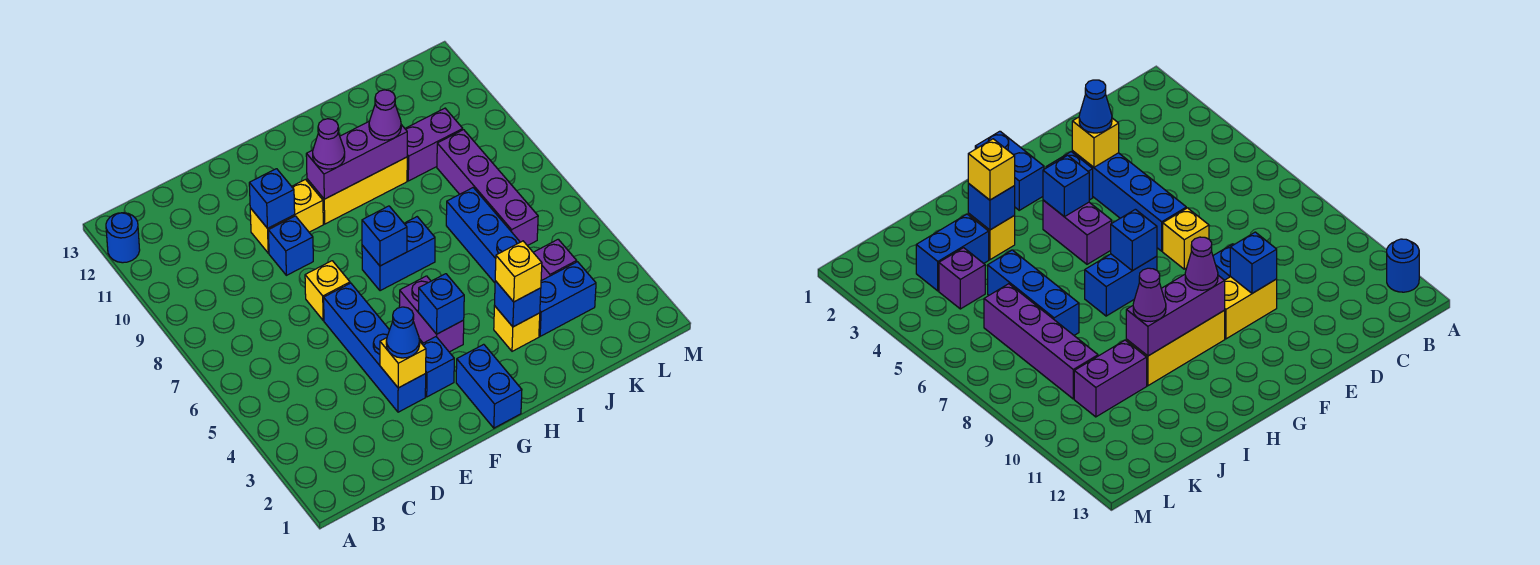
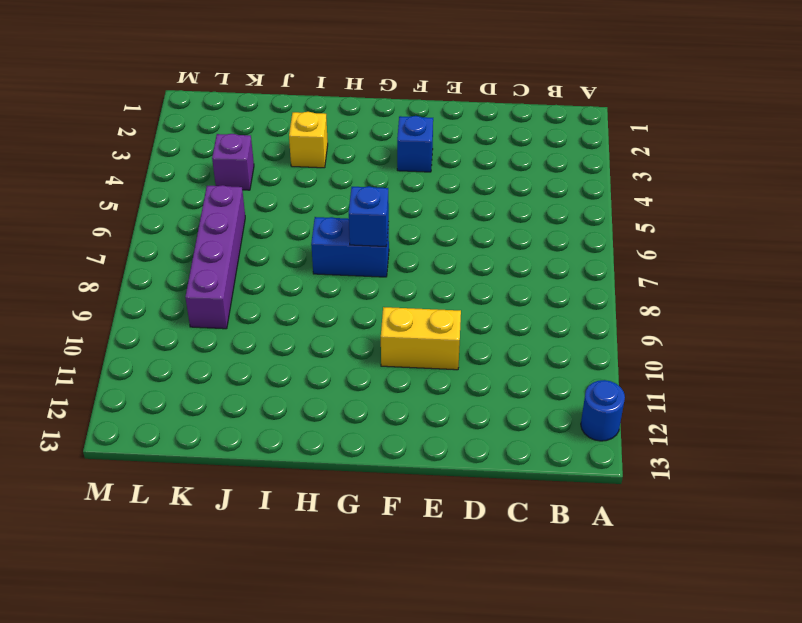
none -> blue 1x4 brick [324,283,426,412]
none -> yellow 1x1 brick [305,261,350,320]
none -> blue 1x1 brick [268,216,313,275]

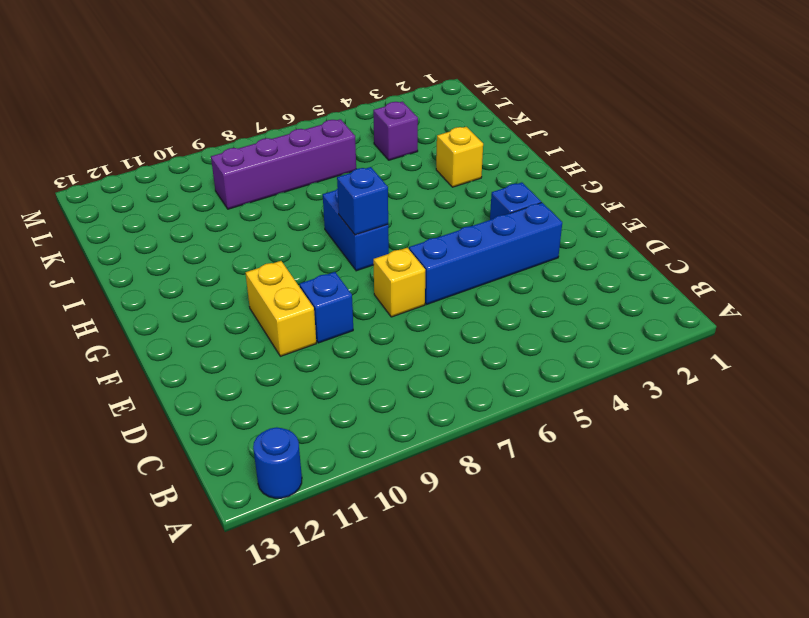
none -> blue 1x2 brick [456,344,522,428]
none -> purple 1x2 brick [399,276,464,352]
none -> yellow 1x3 brick [307,157,407,224]

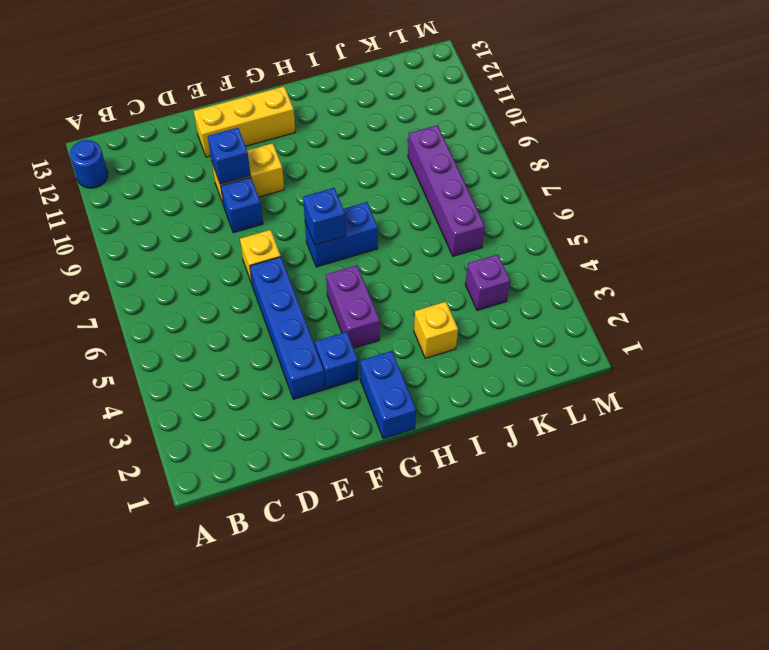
yellow 1x3 brick [194,87,295,157] -> yellow 1x3 brick moved to [307,157,407,224]
none -> blue 1x2 brick [539,262,596,336]
none -> blue 1x3 brick [446,188,520,283]
none -> purple 1x2 brick [405,108,463,181]

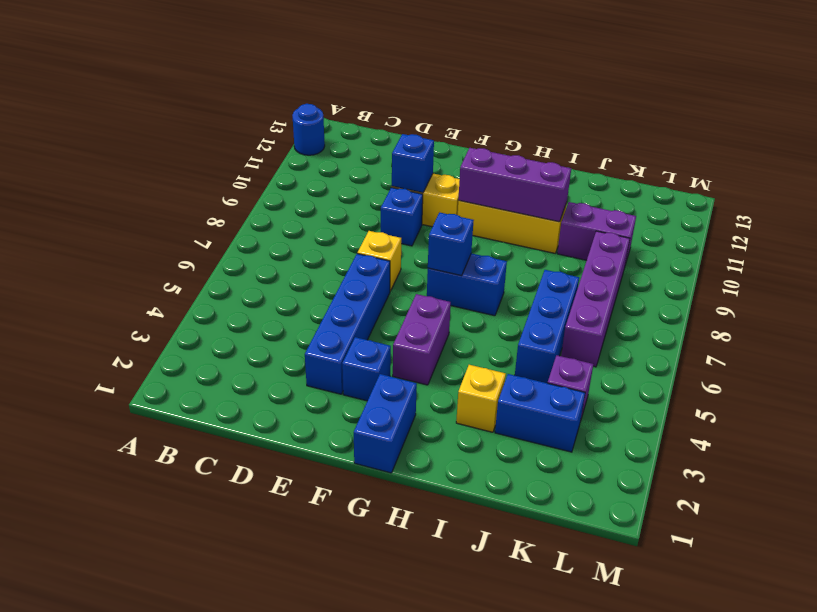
none -> yellow 1x1 brick [380,338,426,388]
none -> blue 1x1 brick [418,274,464,334]
none -> blue 1x1 brick [495,281,541,327]

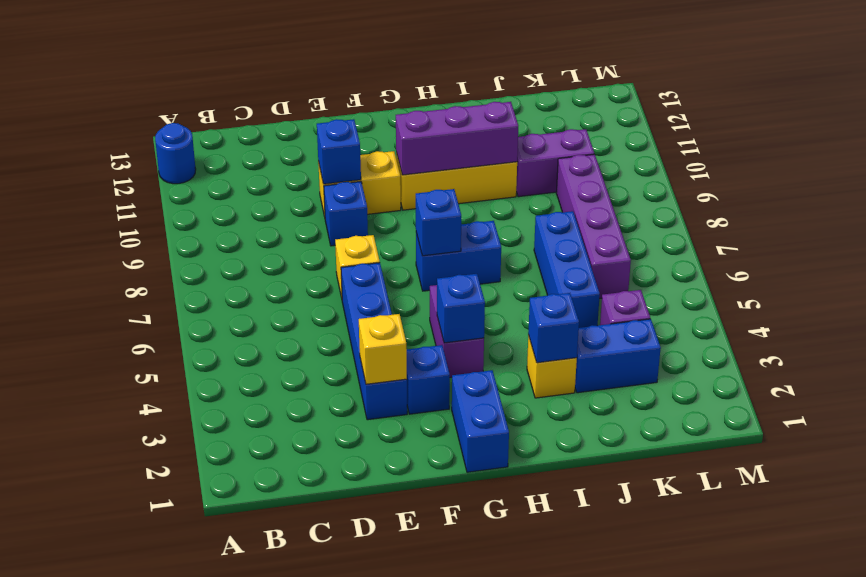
none -> blue 1x1 cone [386,307,420,358]
none -> purple 1x1 cone [313,119,345,169]
none -> yellow 1x1 brick [495,241,542,302]

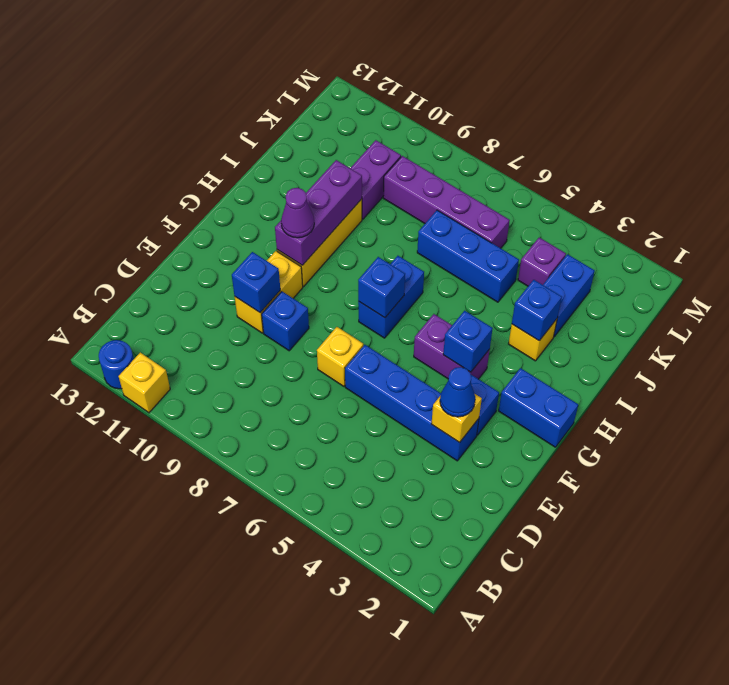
yellow 1x1 brick [119,353,170,413] -> yellow 1x1 brick moved to [495,241,542,302]
none -> purple 1x1 cone [369,90,401,140]

